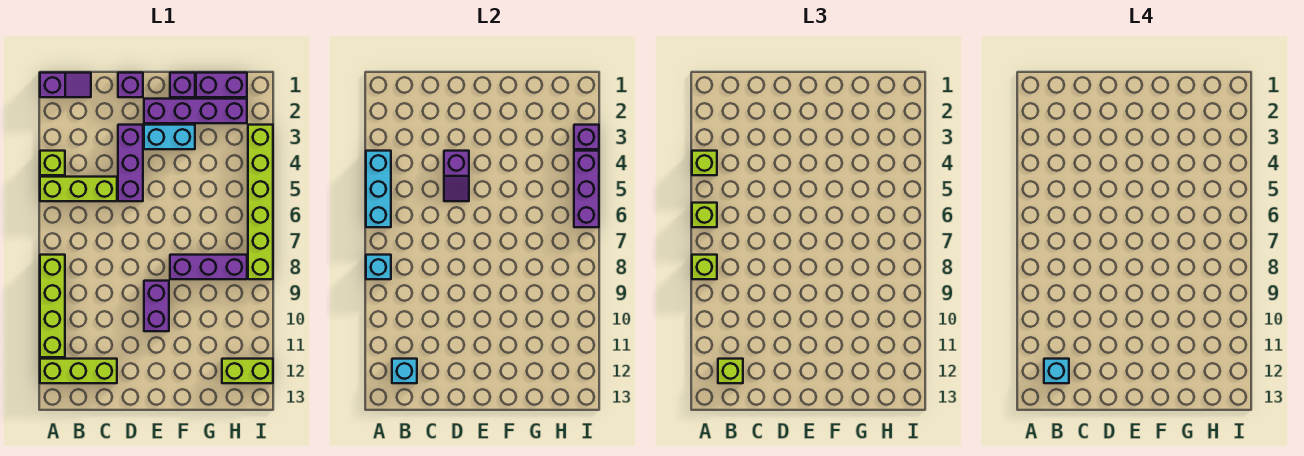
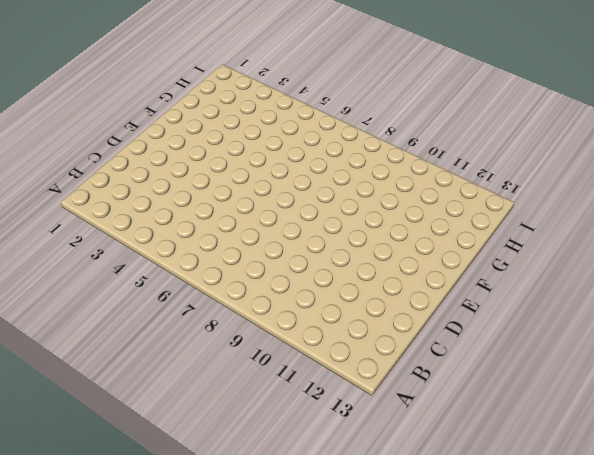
none -> purple 1x2 slope [40,73,91,97]
none -> lime 1x1 brick [40,151,65,175]
none -> lime 1x3 brick [40,177,117,201]

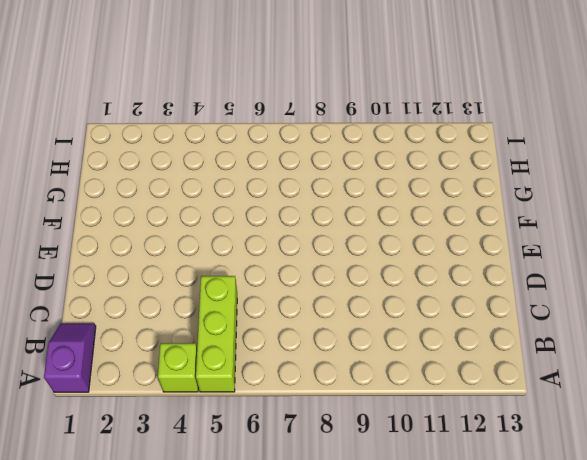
none -> lime 1x4 brick [40,255,65,357]
none -> lime 1x3 brick [40,359,117,383]
none -> purple 1x1 brick [118,73,143,97]

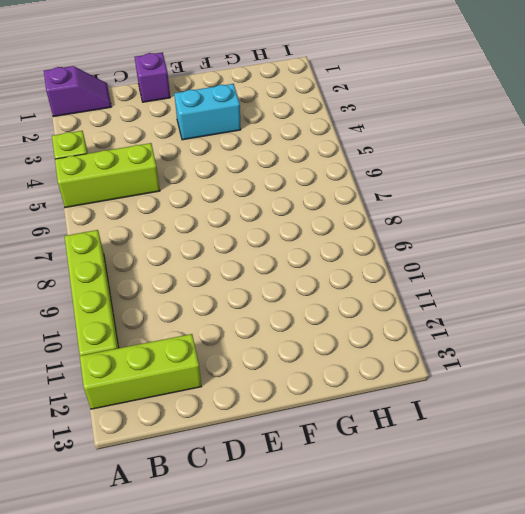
none -> purple 1x3 brick [118,125,143,201]
none -> purple 1x4 brick [144,99,247,123]
none -> purple 1x2 brick [144,281,169,331]

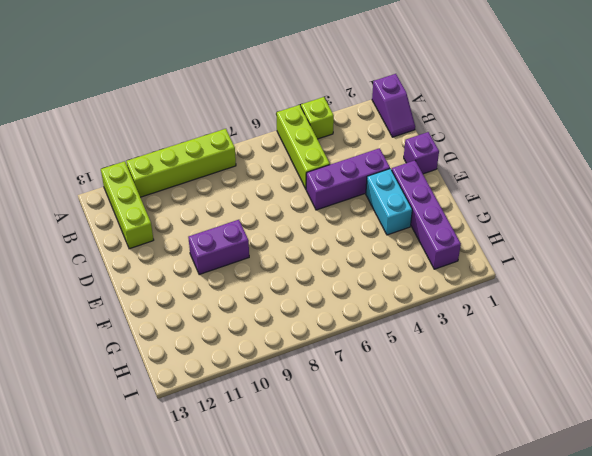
none -> purple 1x1 brick [170,73,195,97]
none -> purple 1x3 brick [170,255,247,279]
none -> purple 1x2 brick [196,73,247,97]

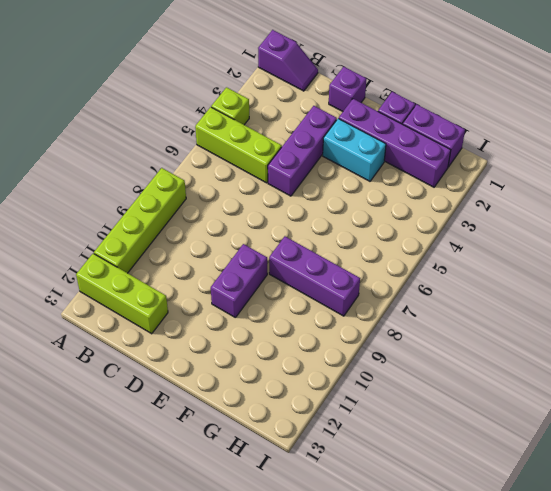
none -> lime 1x2 brick [222,359,273,383]
none -> lime 1x6 brick [248,125,273,279]
none -> cyan 1x3 brick [366,151,391,227]

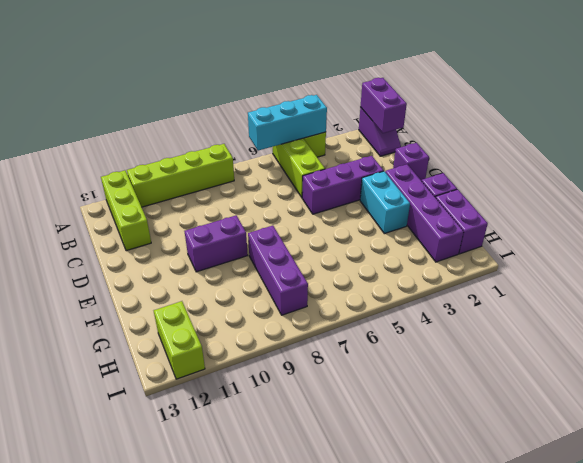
purple 1x2 brick [360,78,407,133] -> none
none -> lime 1x6 brick [248,125,273,279]
none -> cyan 1x1 brick [366,255,391,279]
none -> cyan 1x1 brick [392,359,417,383]

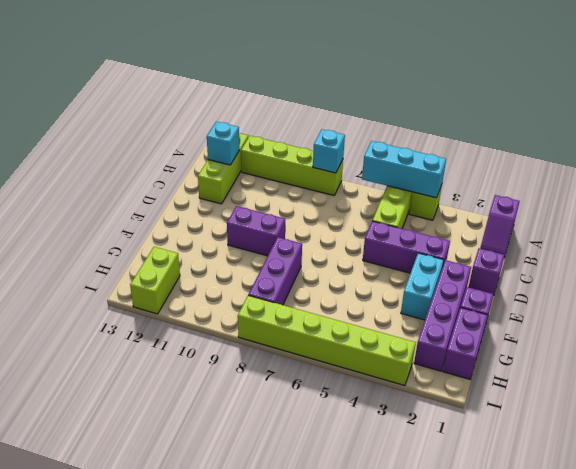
none -> purple 1x2 slope [444,151,469,201]
none -> purple 1x1 brick [574,125,599,149]
none -> purple 1x3 brick [574,151,599,227]

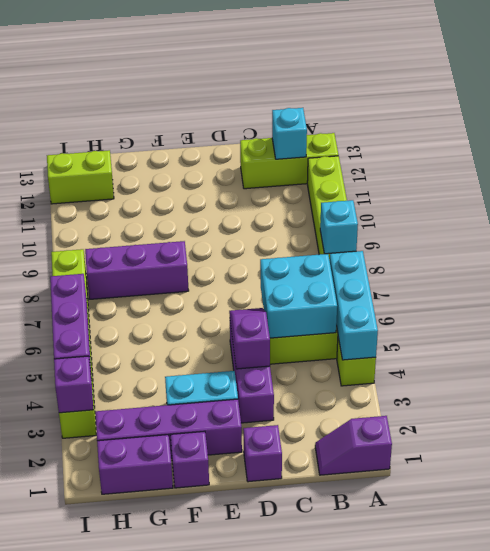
cyan 2x2 brick [260,254,337,338] -> none
none -> purple 1x2 brick [144,281,169,331]
none -> lime 1x1 brick [692,151,717,175]
none -> lime 1x1 brick [692,203,717,227]

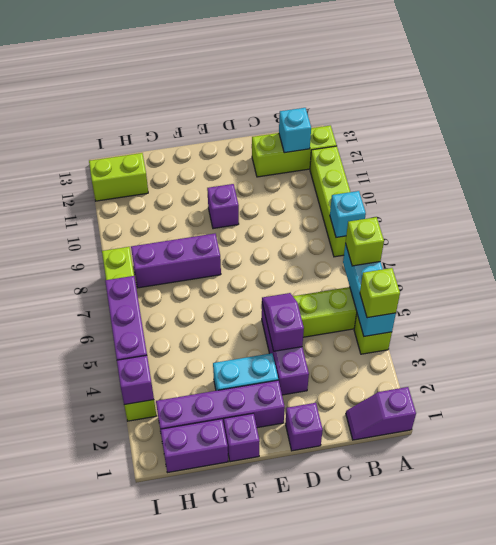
purple 1x1 brick [207,184,239,229] -> purple 1x2 brick [144,281,169,331]
none -> lime 1x1 brick [692,255,717,279]
none -> lime 1x1 brick [718,359,743,383]
none -> cyan 1x1 brick [1044,359,1069,383]

